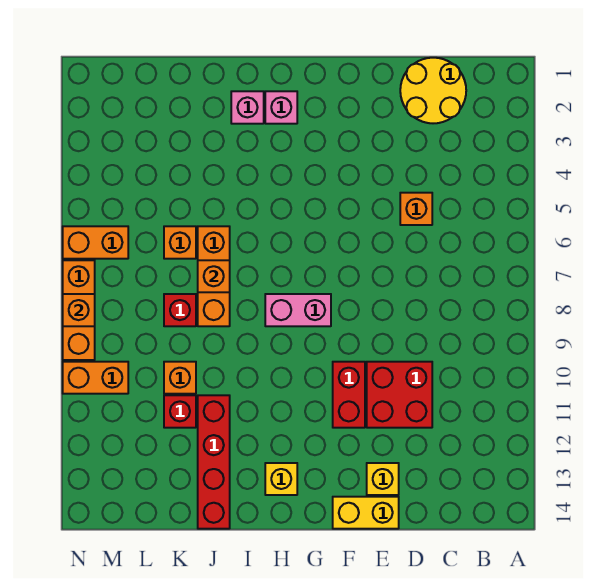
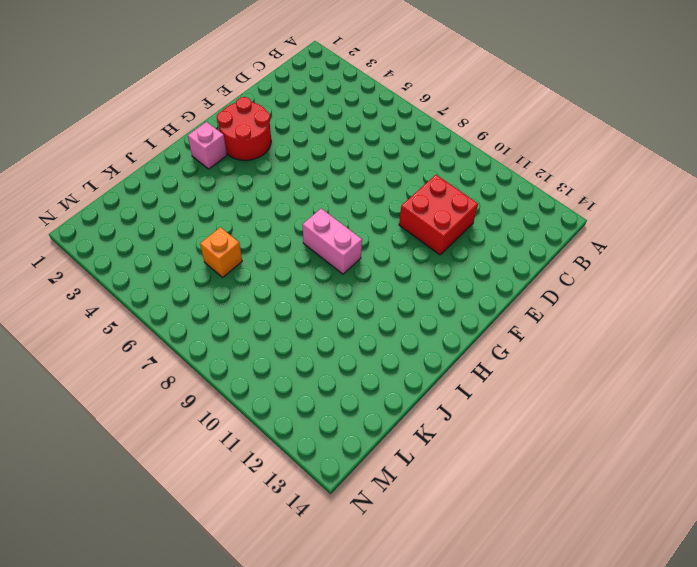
red 2x2 round brick [217,97,271,160] -> none
pink 1x2 brick [302,209,362,274] -> pink 1x2 brick turned to [265,294,331,326]
none -> yellow 2x2 round brick [400,58,466,123]
none -> orange 1x1 brick [400,193,432,225]
none -> yellow 1x1 brick [367,463,399,495]

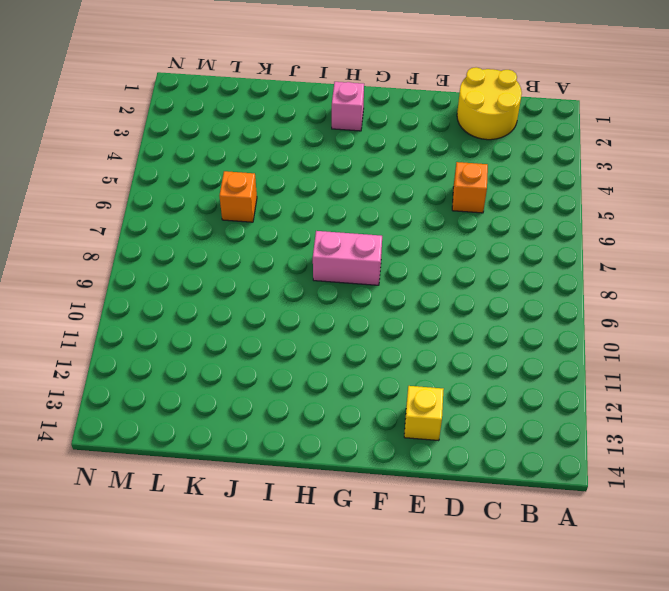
none -> red 2x2 brick [367,362,432,428]
none -> yellow 1x2 brick [333,497,399,529]
none -> red 1x2 brick [333,362,365,428]

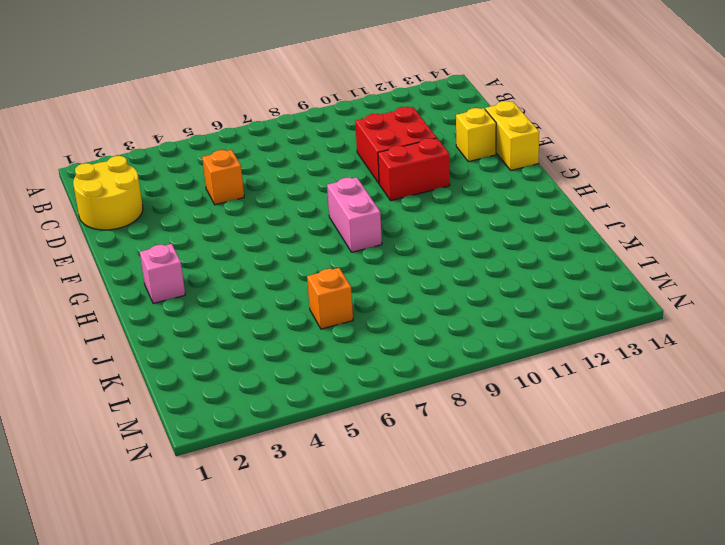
none -> yellow 1x1 brick [265,463,297,495]
none -> pink 1x1 brick [231,91,264,124]
none -> orange 1x3 brick [198,226,230,326]

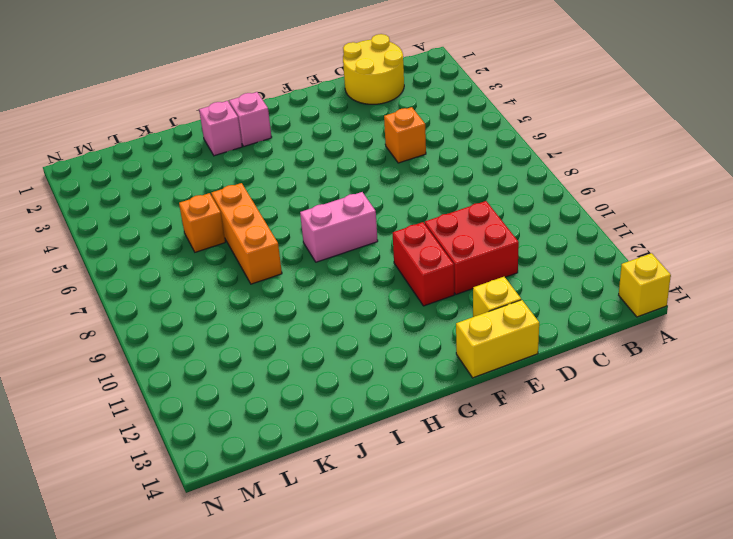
yellow 1x1 brick [619,253,671,317] -> yellow 1x1 brick moved to [265,463,297,495]
none -> red 1x4 brick [198,395,230,529]
none -> red 1x1 brick [164,294,196,326]
none -> orange 1x1 brick [164,362,196,394]

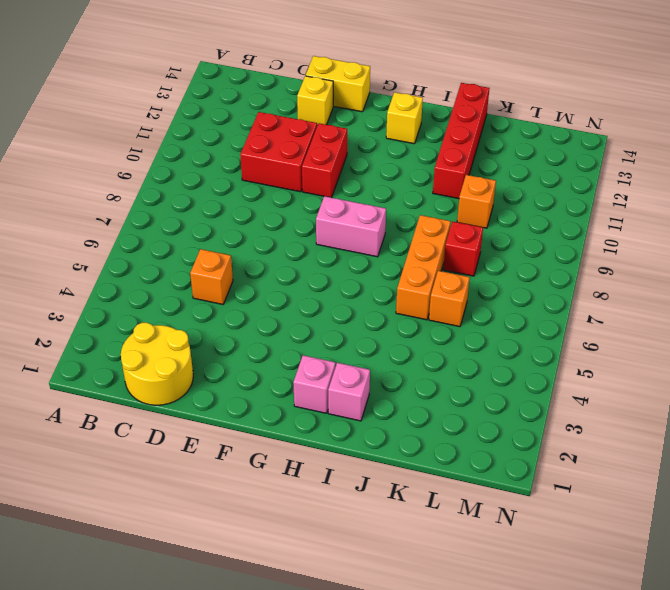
none -> red 1x1 brick [164,395,196,428]
none -> orange 1x2 brick [63,226,128,259]
none -> orange 1x2 brick [63,362,128,394]

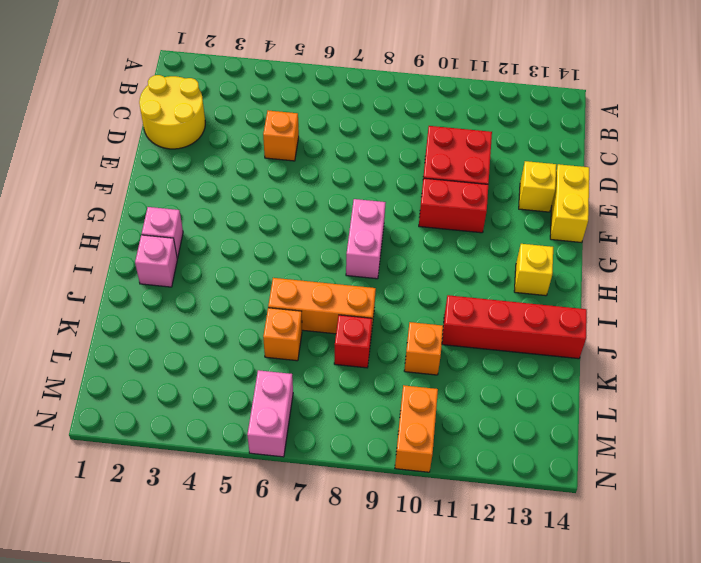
pink 1x2 brick [247,370,293,457] -> orange 1x2 brick [63,226,128,259]
none -> red 1x1 brick [164,395,196,428]
none -> orange 1x3 brick [63,260,95,360]
none -> orange 1x1 brick [198,260,230,292]

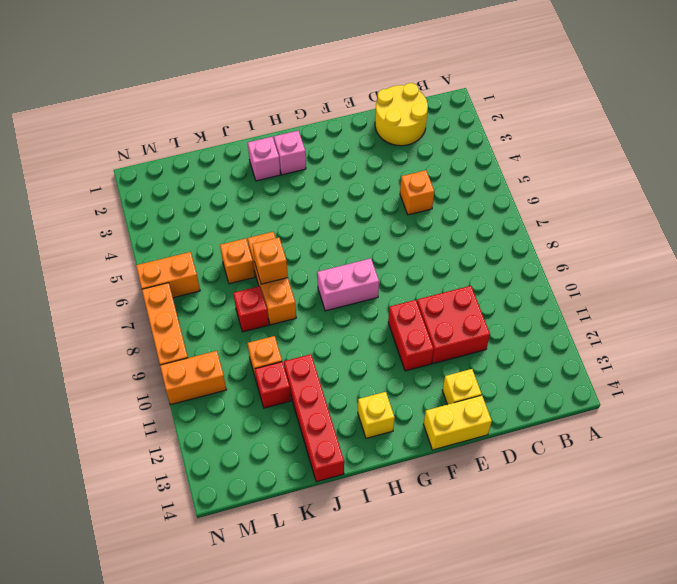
none -> orange 1x1 brick [63,294,95,326]

